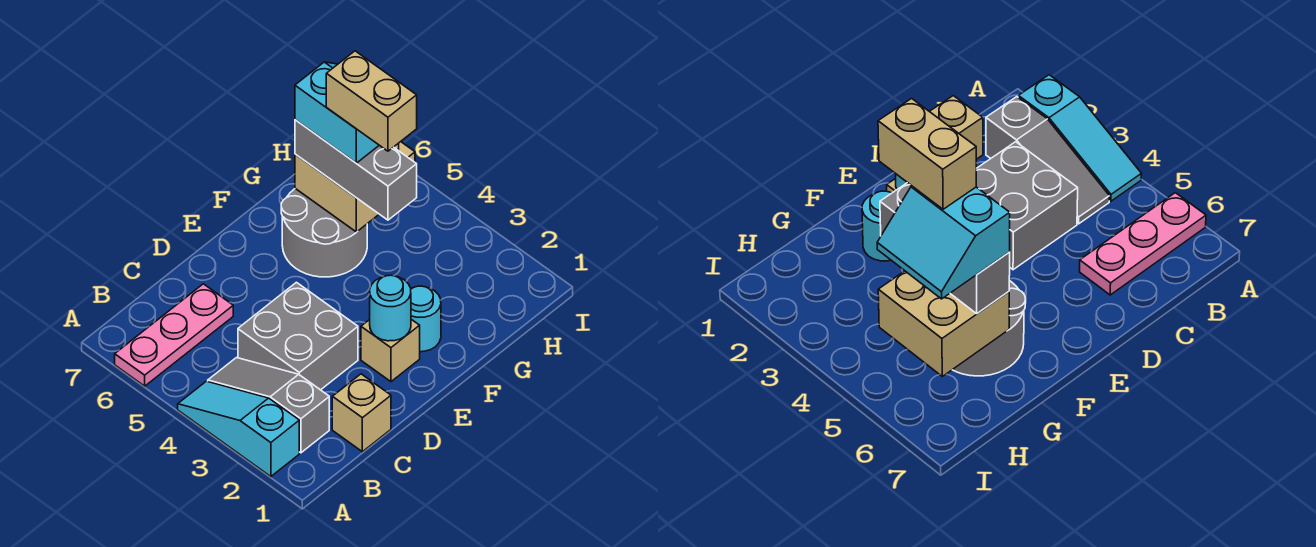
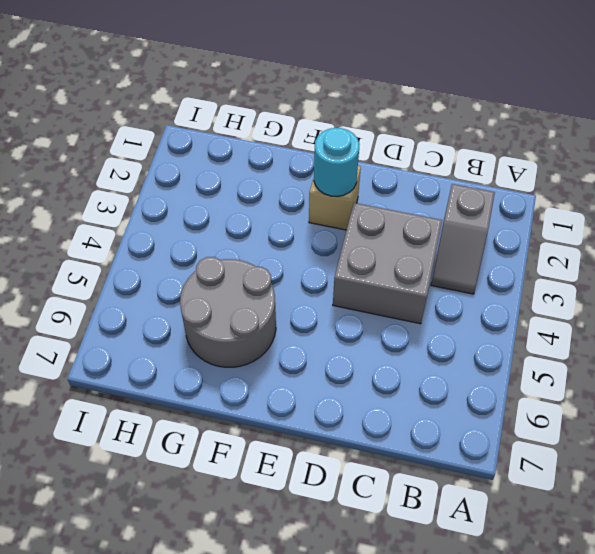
grey 1x2 slope [431,184,495,294] -> grey 1x3 slope [208,358,329,453]
none -> cyan 1x3 slope [178,381,299,477]
none -> pink 1x3 plate [115,284,233,386]
none -> tan 1x1 brick [332,374,391,452]

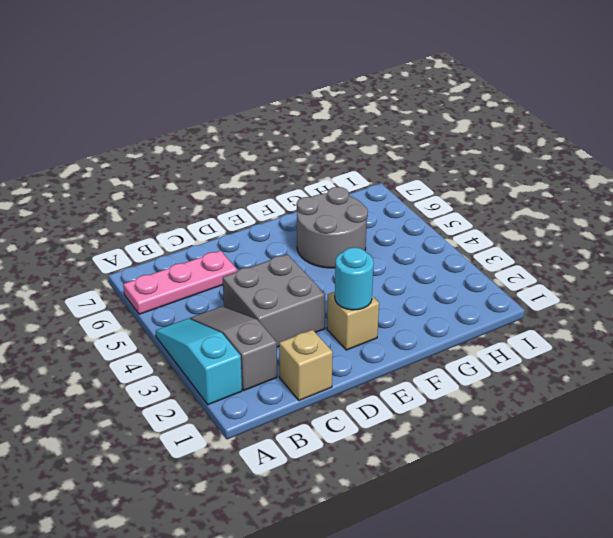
none -> cyan 1x1 round brick [411,286,441,352]
none -> tan 2x2 brick [295,142,415,232]
none -> grey 1x3 brick [295,120,417,220]

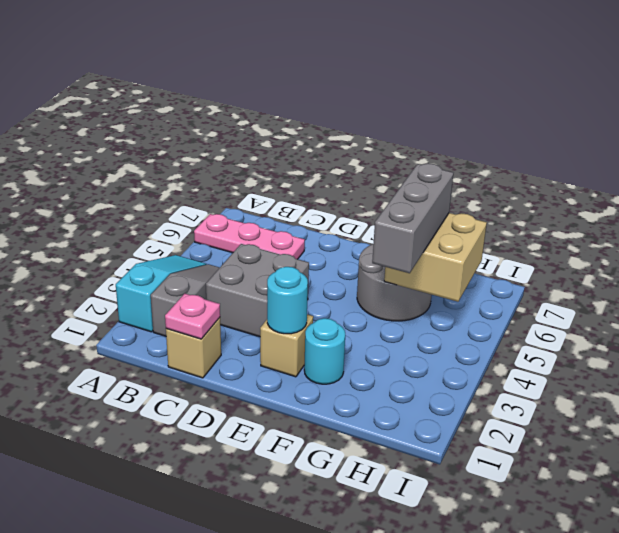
pink 1x1 plate [165,294,220,339] -> none
none -> cyan 2x2 slope [295,62,379,163]
none -> tan 1x2 brick [326,51,417,151]

